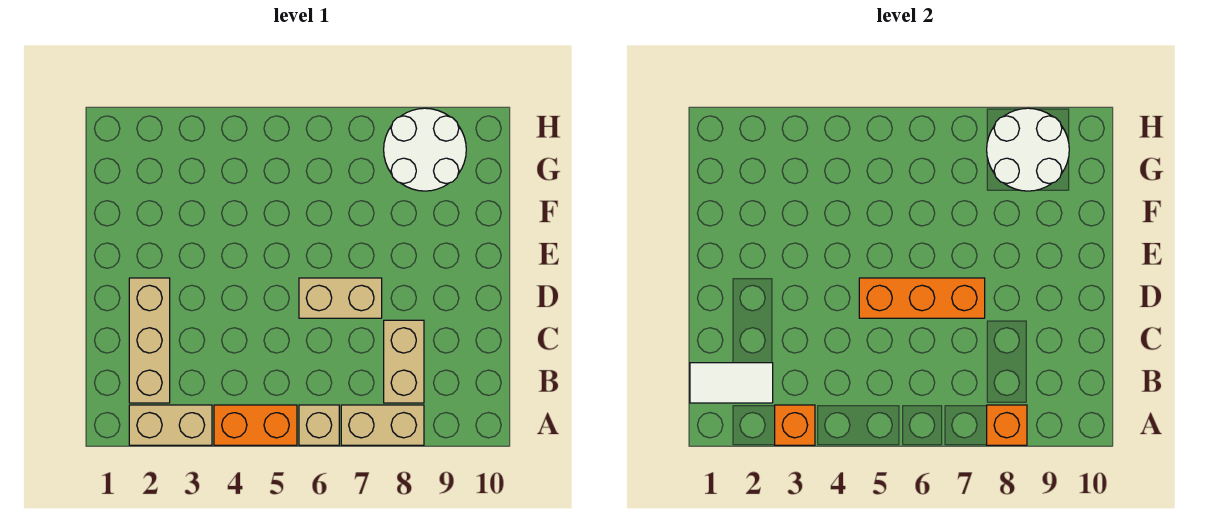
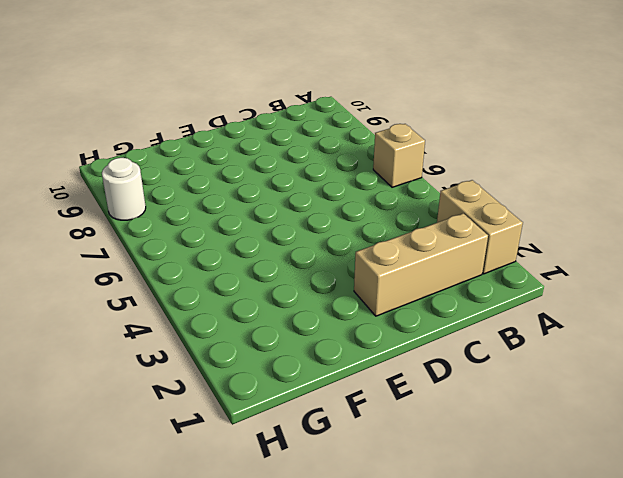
white 1x1 round brick [102,158,146,220] -> white 2x2 round brick [384,108,466,191]
none -> orange 1x2 brick [214,405,297,445]
none -> tan 1x2 brick [341,405,424,445]
none -> tan 1x2 brick [384,320,424,403]

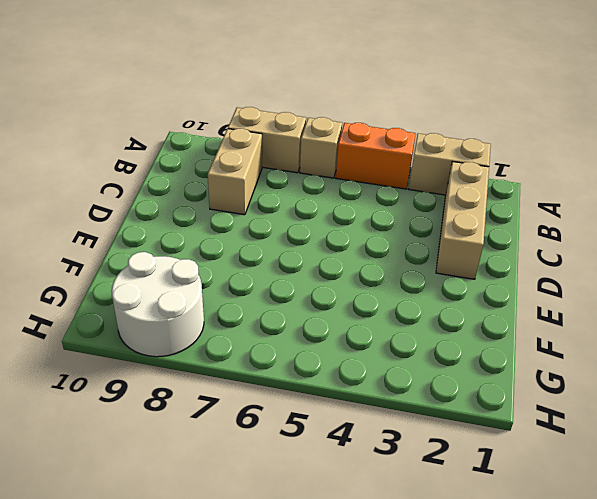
none -> tan 1x2 brick [299,278,382,318]
none -> orange 1x1 brick [775,405,815,445]
none -> orange 1x1 brick [987,405,1027,445]

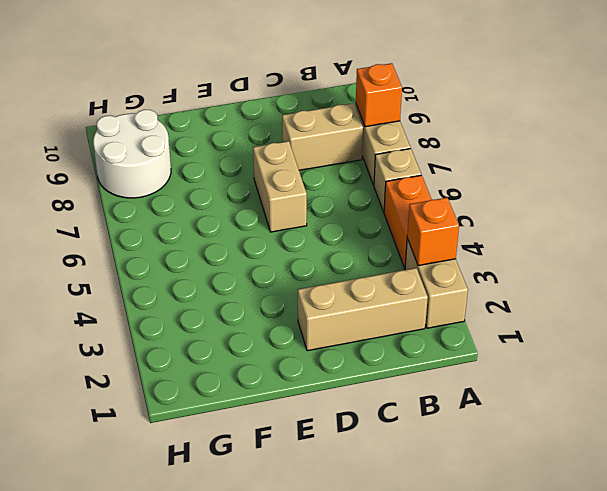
none -> white 1x2 tile [690,363,773,403]
none -> orange 1x3 brick [859,278,985,318]
none -> white 2x2 round brick [987,108,1069,191]

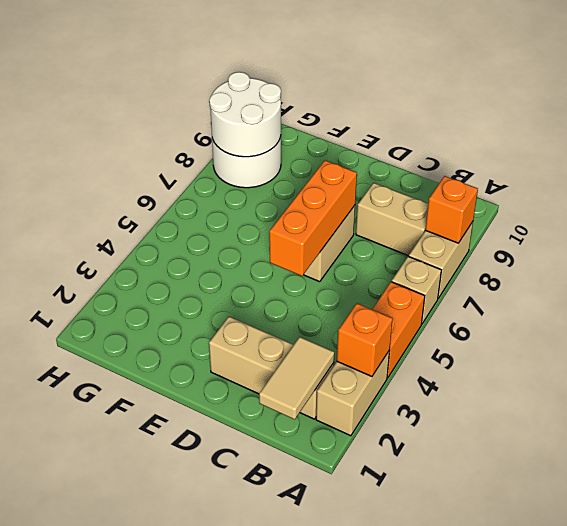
tan 1x2 tile [259,337,334,420] -> white 1x2 tile [690,363,773,403]

